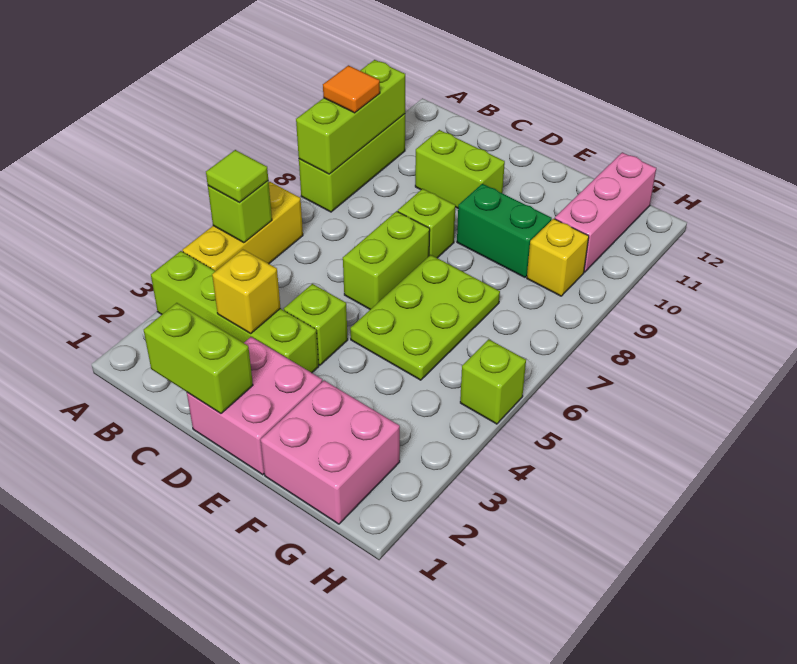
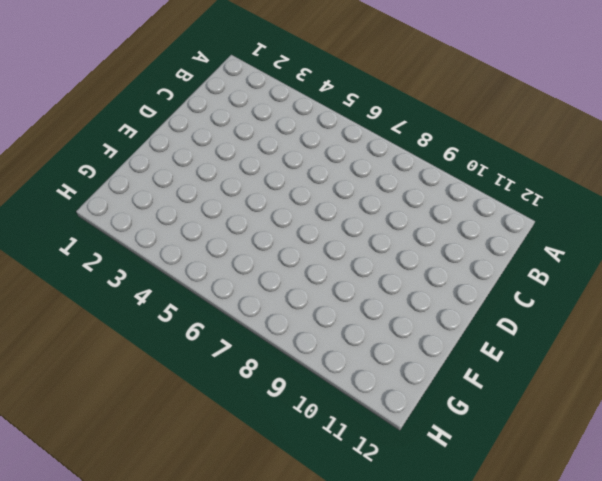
none -> lime 1x4 brick [151,251,319,373]
none -> yellow 1x3 brick [182,182,303,271]
none -> lime 1x3 brick [299,114,405,212]

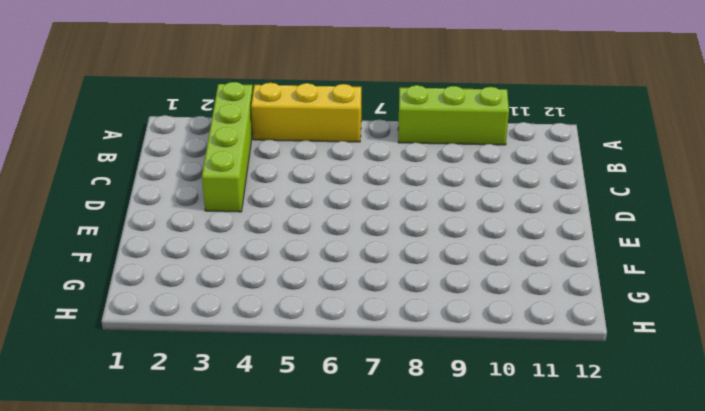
none -> lime 1x2 brick [415,130,505,208]
none -> pink 2x2 brick [187,337,322,475]
none -> lime 1x1 brick [284,284,348,365]

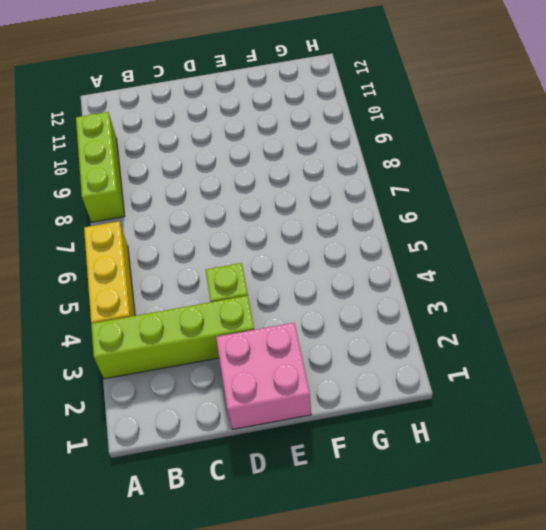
none -> lime 1x2 brick [415,130,505,208]
none -> lime 1x2 brick [343,211,430,309]
none -> lime 1x1 brick [398,189,455,258]

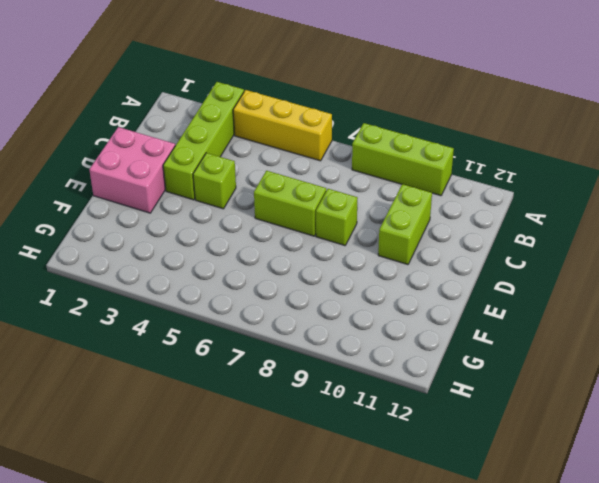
none -> lime 2x3 plate [350,255,500,380]
none -> green 1x2 brick [457,184,552,277]
none -> pink 2x2 brick [261,381,400,524]

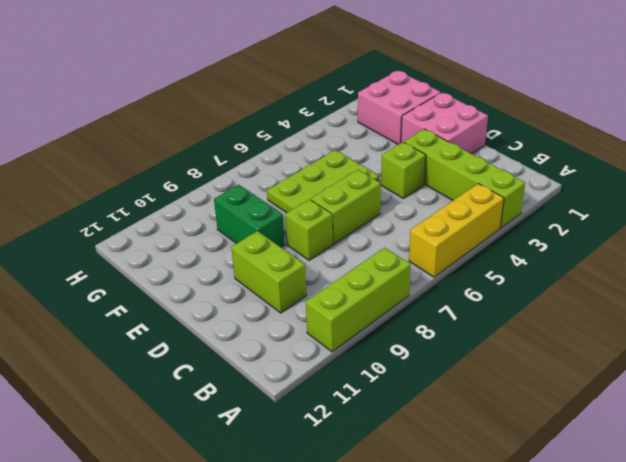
none -> yellow 1x1 brick [527,219,589,296]
none -> pink 1x3 brick [555,152,656,272]
none -> lime 1x1 brick [460,339,526,424]

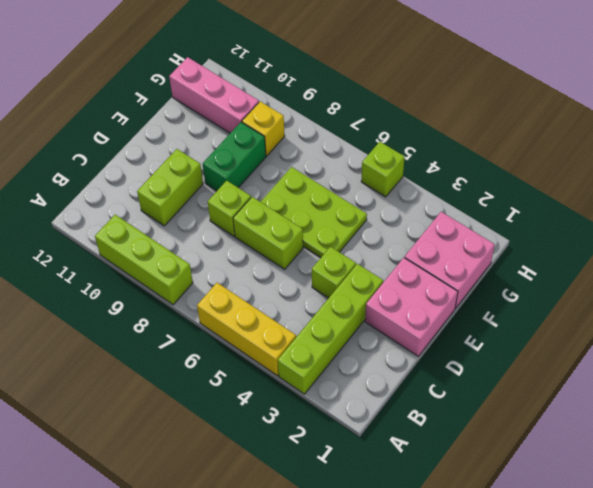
none -> lime 1x1 brick [208,181,272,243]
none -> lime 1x3 brick [296,60,405,174]
none -> lime 1x2 brick [144,303,253,414]

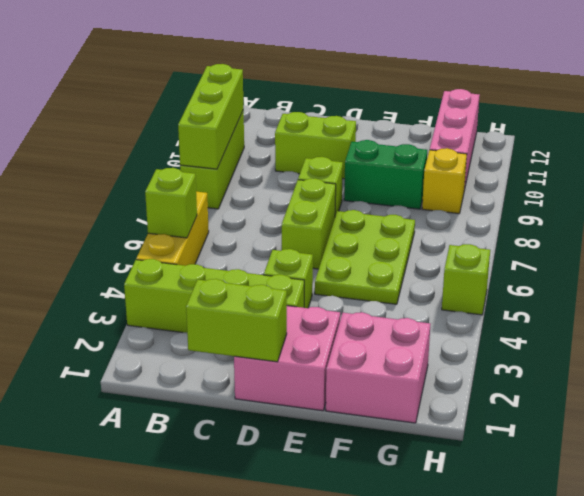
none -> yellow 1x1 brick [212,250,280,334]
none -> lime 1x1 tile [206,150,268,202]
none -> orange 1x1 tile [323,65,380,113]

